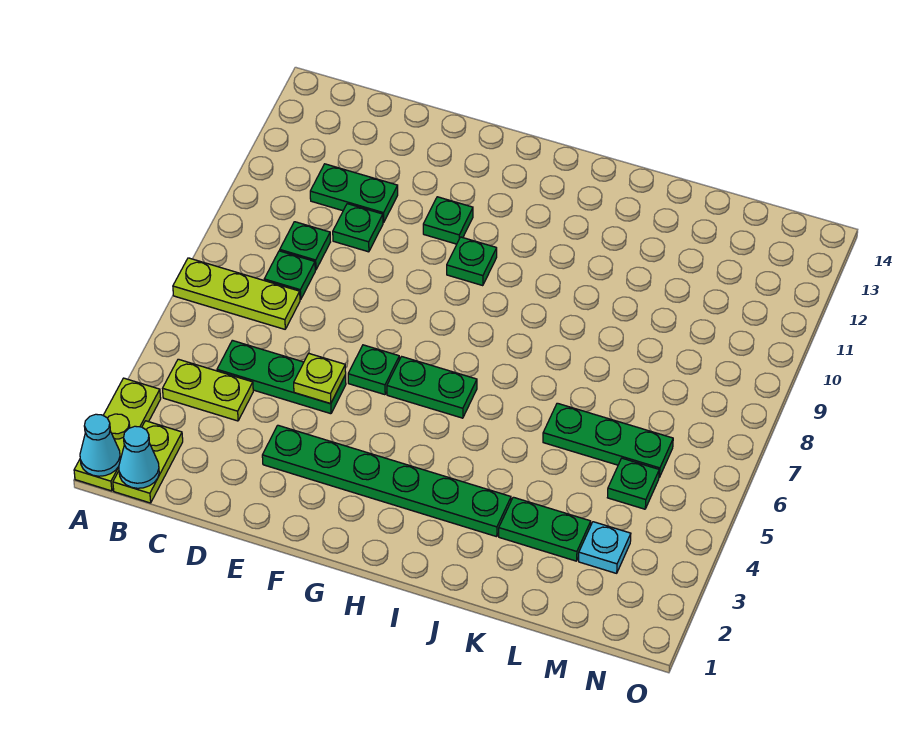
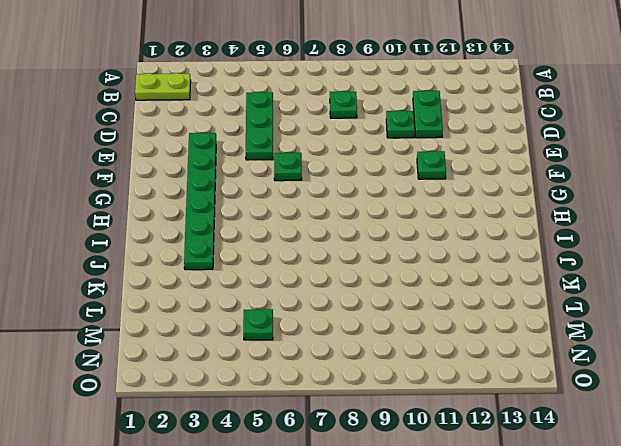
none -> lime 1x3 plate [74,378,161,491]
none -> lime 1x3 plate [173,258,300,329]
none -> lime 1x2 plate [163,359,253,421]

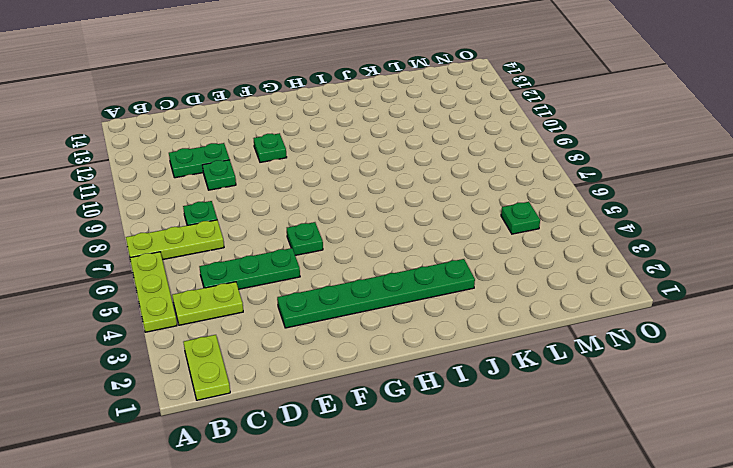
lime 1x3 plate [130,252,177,332] -> lime 1x3 plate moved to [74,378,161,491]
none -> green 1x1 plate [280,222,330,270]
none -> green 1x2 plate [387,357,477,418]
none -> green 1x1 plate [447,237,497,286]

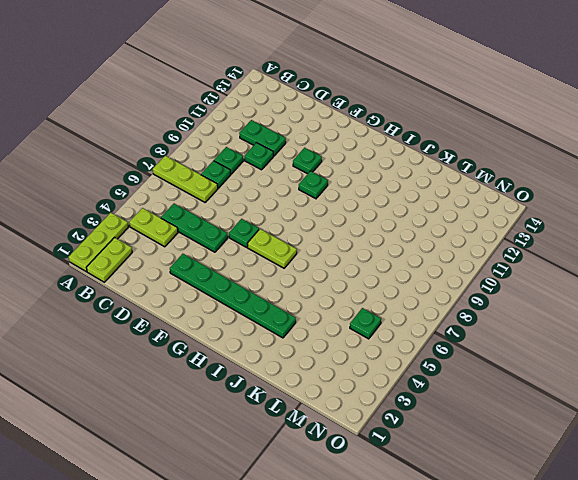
lime 1x2 plate [247,229,297,268] -> green 1x2 plate [387,357,477,418]
none -> green 1x2 plate [499,497,591,561]
none -> green 1x3 plate [543,403,673,477]
none -> cyan 1x1 plate [579,522,631,573]

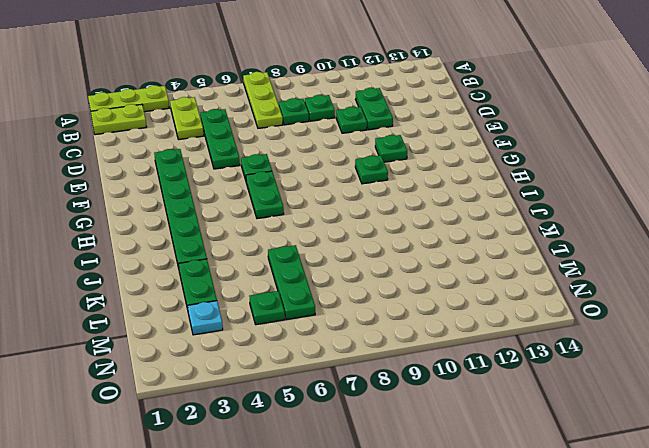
none -> cyan 1x1 cone [80,414,120,476]
none -> cyan 1x1 cone [119,426,159,488]
none -> lime 1x1 plate [294,354,346,404]

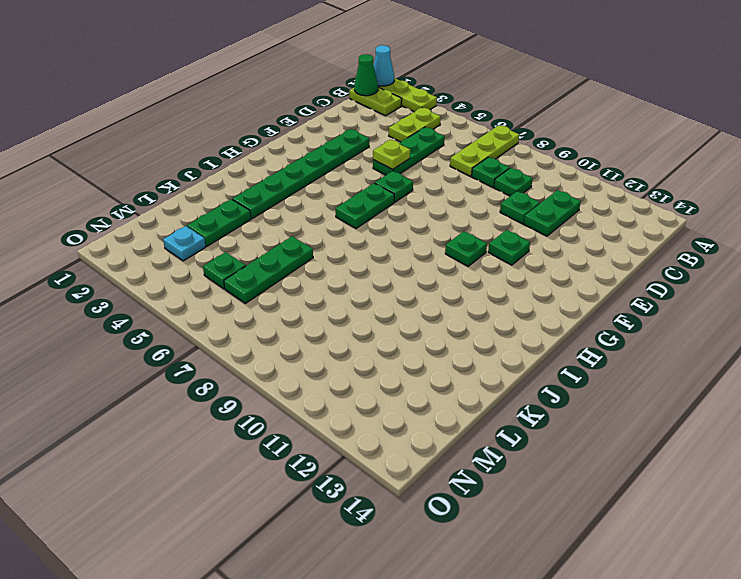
green 1x1 cone [354,54,378,96] -> cyan 1x1 cone [119,426,159,488]

